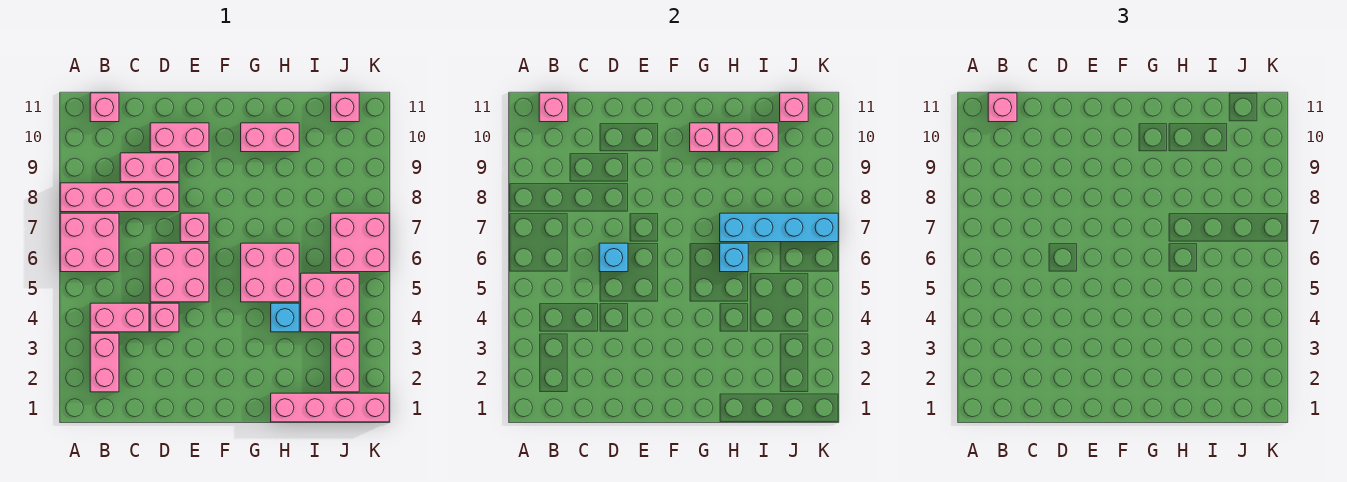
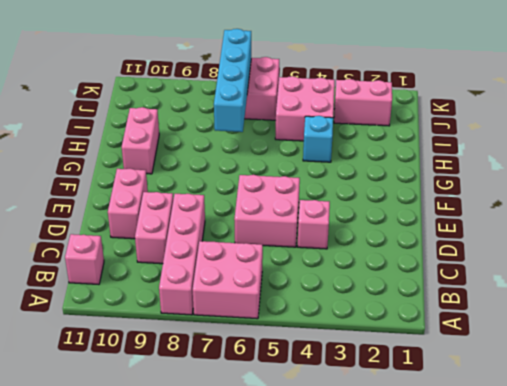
none -> pink 1x2 brick [90,333,119,392]
none -> pink 1x2 brick [90,303,149,332]
none -> pink 1x1 brick [180,213,209,242]

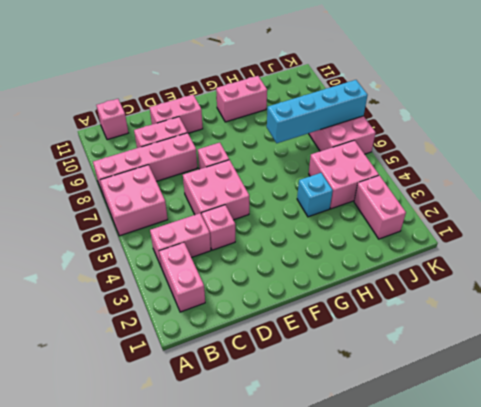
none -> pink 2x2 brick [241,243,299,302]
none -> pink 1x4 brick [271,393,389,422]
none -> pink 1x1 brick [331,93,359,122]

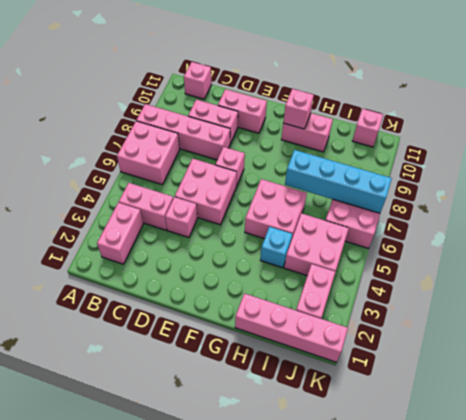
none -> pink 1x1 brick [539,93,568,122]
none -> cyan 1x1 brick [599,243,628,272]
none -> cyan 1x1 brick [720,243,748,272]

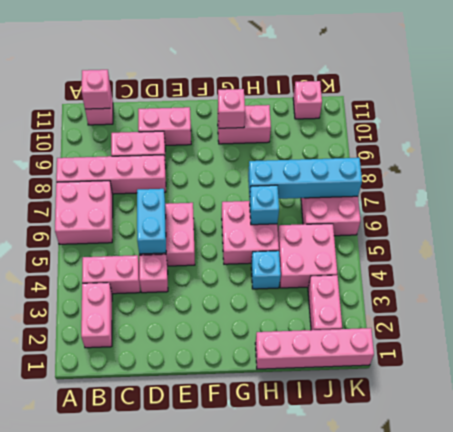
cyan 1x2 brick [137,189,166,254] -> cyan 1x1 brick [599,243,628,272]
none -> pink 1x1 brick [180,213,209,242]
none -> pink 1x2 brick [720,123,778,152]
none -> pink 1x1 brick [780,93,808,122]

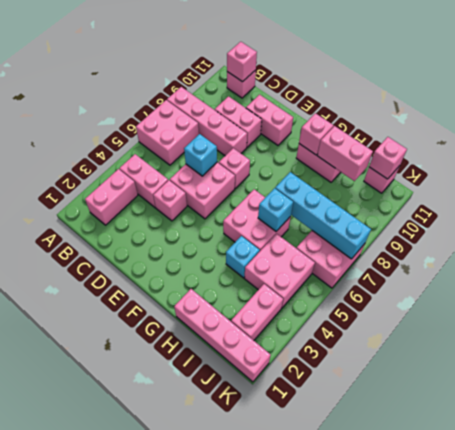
none -> pink 1x1 brick [988,93,1017,122]

